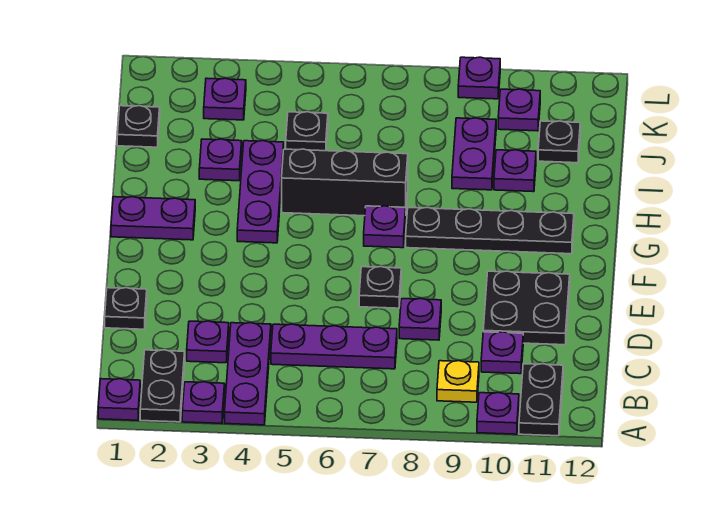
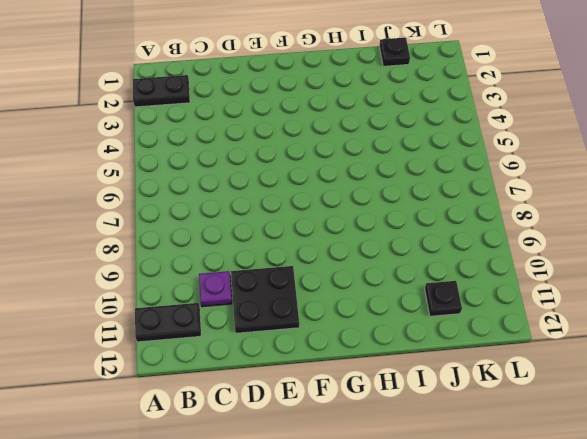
none -> purple 1x1 plate [98,379,140,420]
none -> purple 1x1 plate [182,382,225,423]
none -> purple 1x3 plate [225,323,271,425]

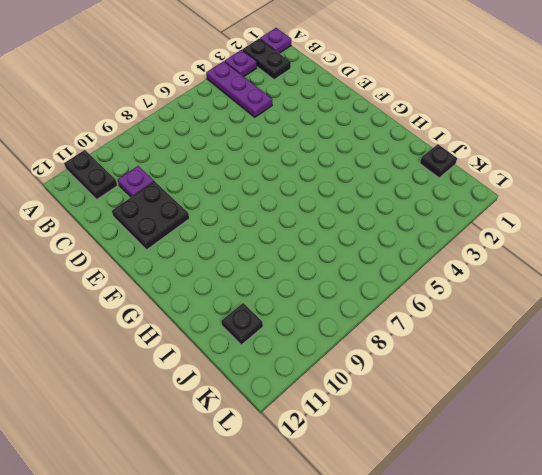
none -> purple 1x1 plate [477,393,519,434]
none -> yellow 1x1 plate [437,361,479,402]
none -> purple 1x1 plate [187,321,229,363]

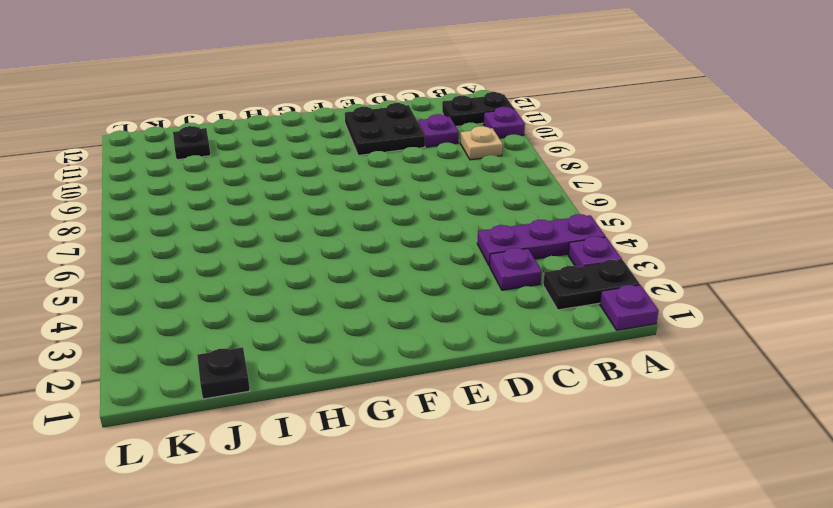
tan 1x1 plate [460,126,503,160] -> yellow 1x1 plate [437,361,479,402]
none -> purple 1x3 plate [271,324,397,369]
none -> black 1x1 plate [105,288,147,329]
none -> purple 1x1 plate [399,298,441,340]

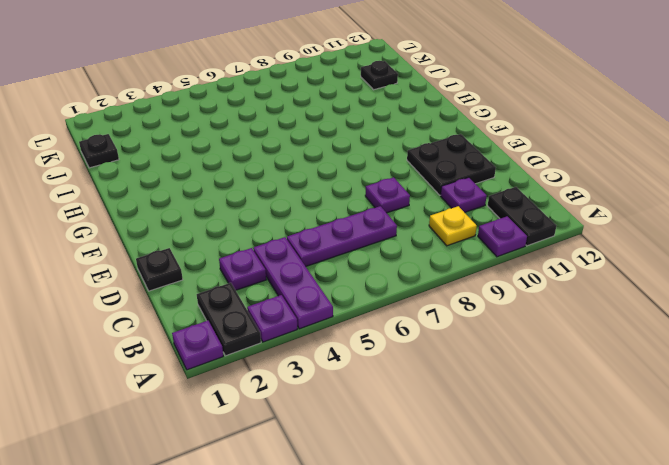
none -> black 1x1 plate [359,267,401,308]
none -> purple 1x2 plate [111,197,195,240]
none -> purple 1x3 plate [237,141,284,243]

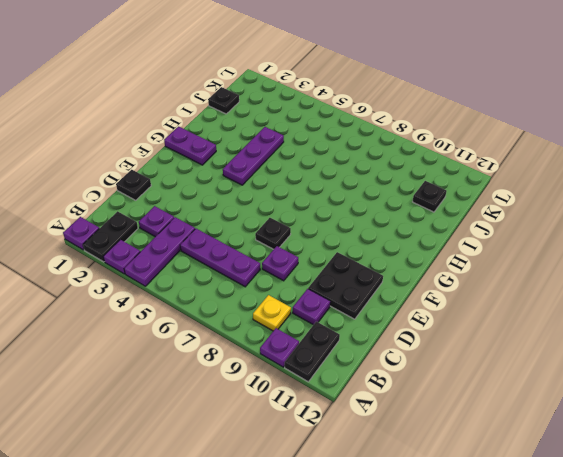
none -> purple 1x1 plate [364,206,406,248]
none -> black 1x4 plate [406,207,574,254]
none -> black 1x3 brick [282,149,408,216]

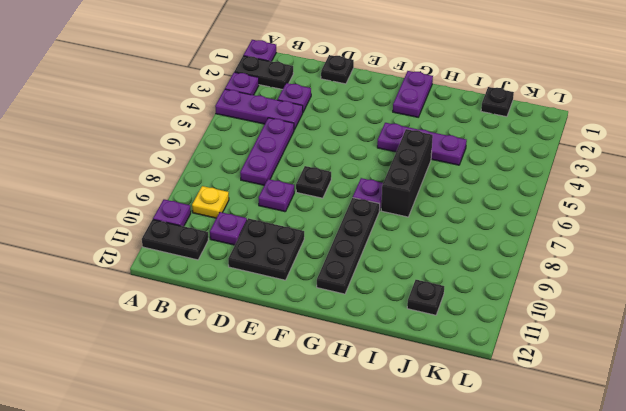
none -> purple 1x1 plate [199,139,242,181]
none -> purple 1x2 plate [452,118,496,190]
none -> purple 1x1 plate [494,150,536,192]

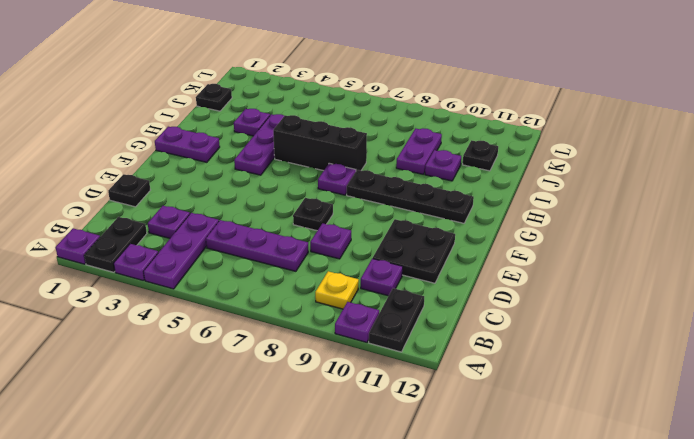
none -> black 1x1 plate [286,112,328,151]
none -> purple 1x1 plate [204,78,246,120]
none -> purple 1x1 plate [498,89,540,131]

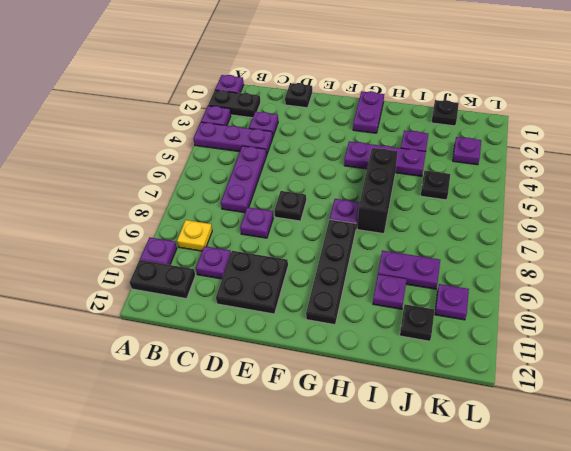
none -> purple 1x1 plate [458,57,500,99]

